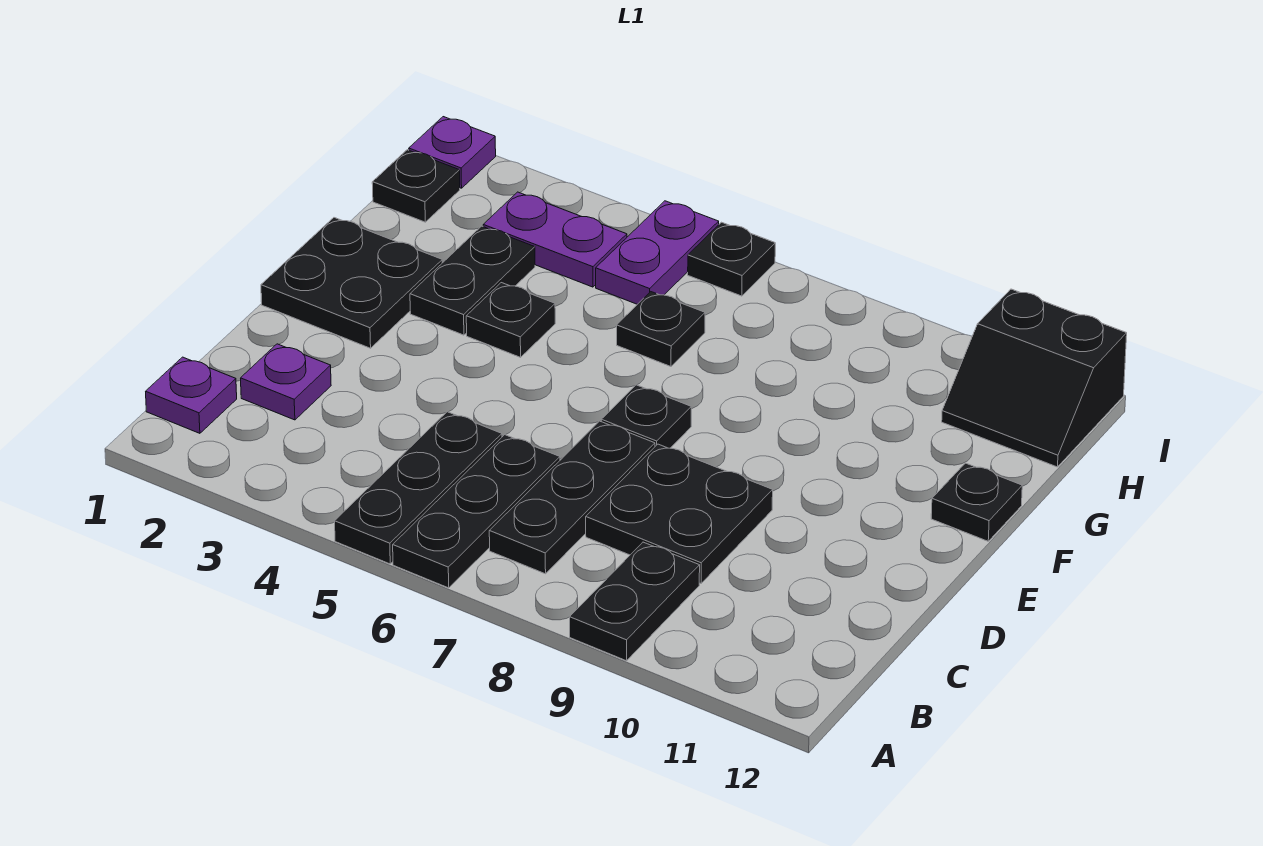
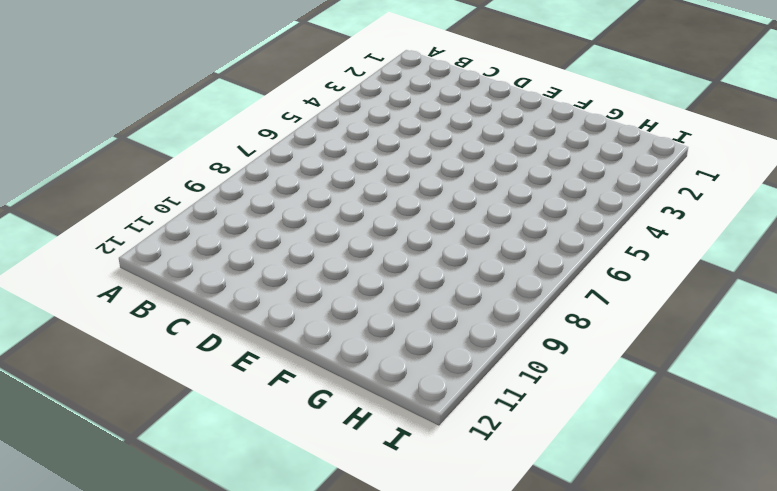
none -> black 1x3 plate [335,412,502,564]
none -> black 1x3 plate [393,435,560,588]
none -> black 1x2 plate [570,542,700,661]

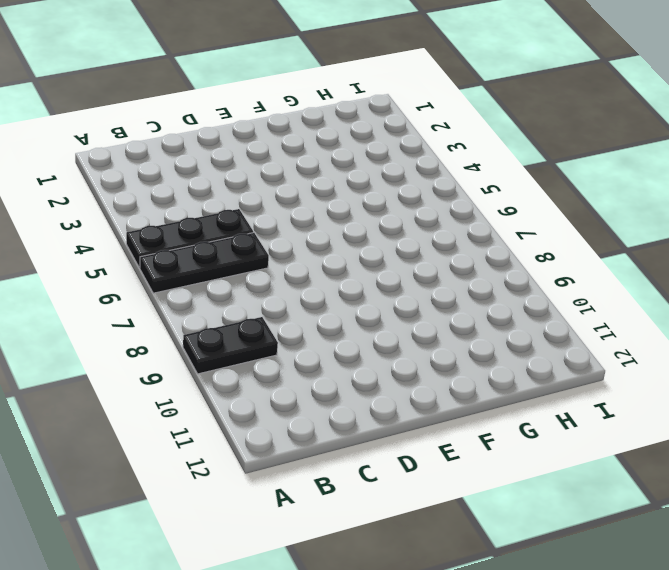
none -> purple 1x1 plate [146,357,237,433]
none -> black 1x3 plate [489,421,655,574]
none -> purple 1x1 plate [241,344,331,420]

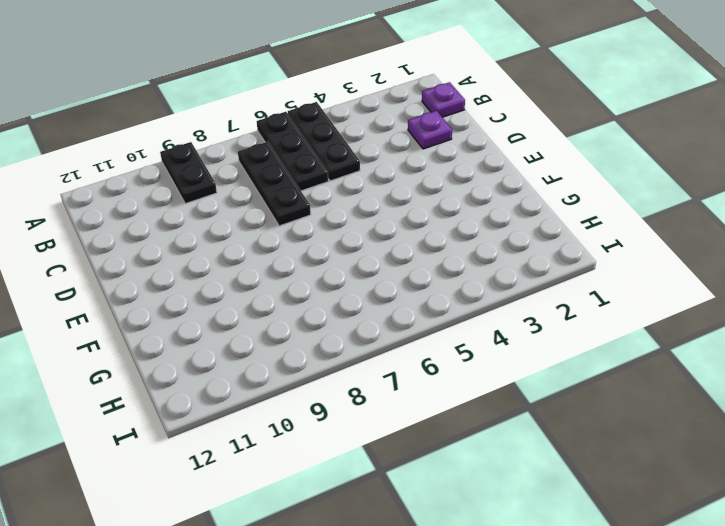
none -> black 2x2 plate [586,444,773,583]
none -> black 2x2 plate [261,218,442,348]
none -> black 1x1 plate [601,385,691,448]

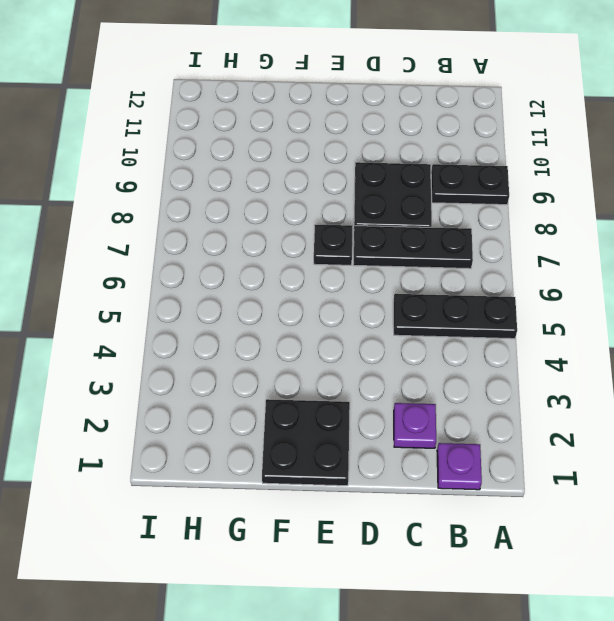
none -> black 1x3 plate [393,435,560,588]
none -> black 1x2 plate [410,226,535,335]
none -> black 1x1 plate [466,283,555,357]

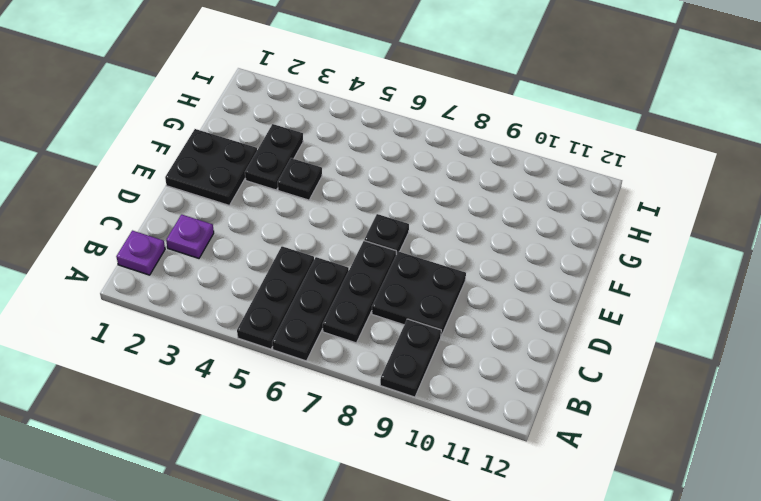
none -> black 1x1 plate [931,463,1022,541]
none -> black 1x1 plate [617,292,705,367]
none -> black 1x1 plate [372,150,460,222]

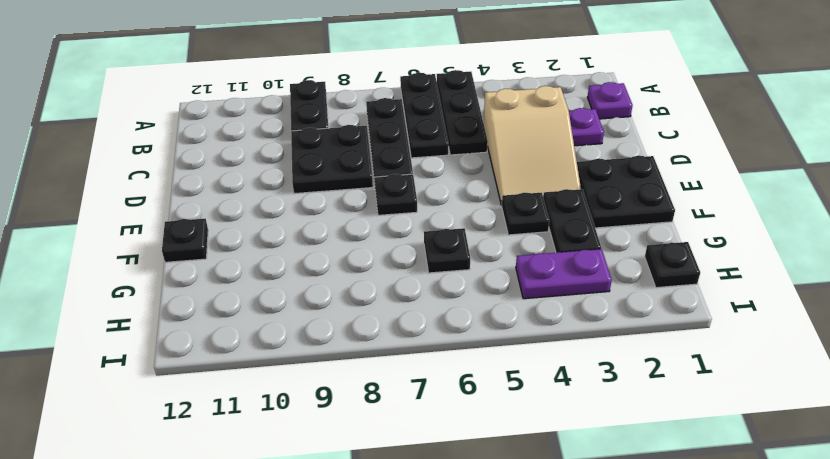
tan 2x3 slope [484,86,581,206] -> none
none -> purple 1x2 plate [596,201,719,304]
none -> black 2x2 slope [942,289,1127,467]
none -> purple 1x1 plate [409,117,496,188]

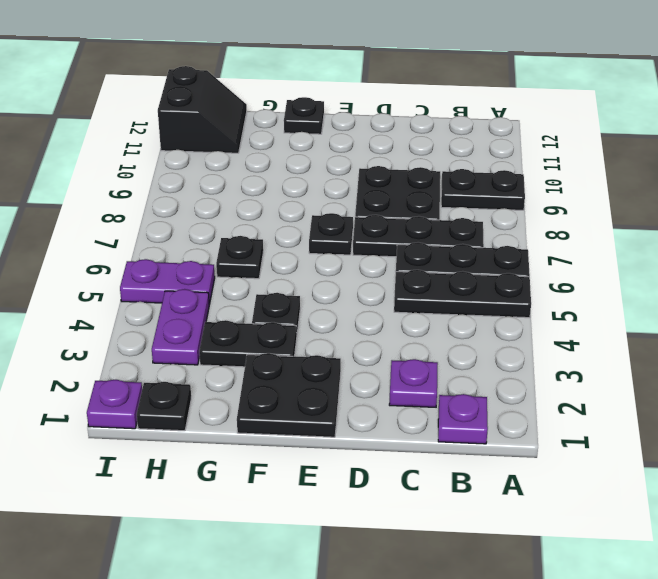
none -> black 1x1 plate [688,222,775,296]

